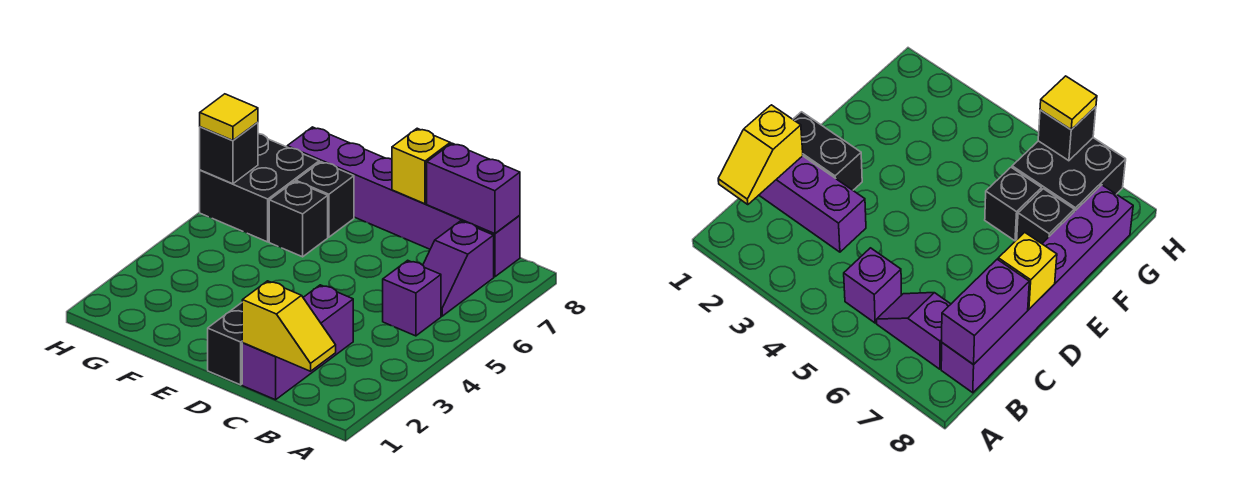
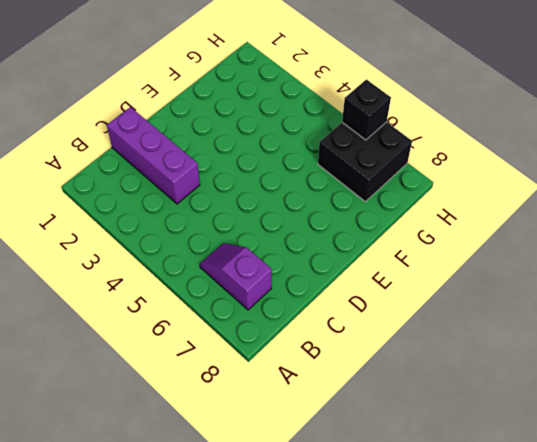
none -> purple 1x1 brick [383,260,441,336]
none -> purple 1x6 brick [287,127,520,277]
none -> black 1x2 brick [208,303,242,385]

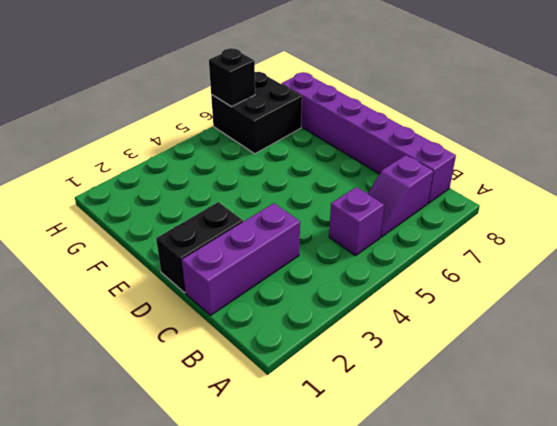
none -> black 1x1 brick [269,181,328,257]
none -> black 1x1 brick [296,162,354,237]
none -> yellow 1x2 slope [242,281,336,371]

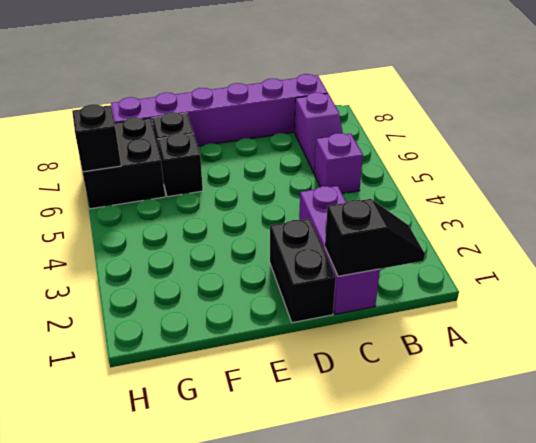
black 1x2 slope [325,199,425,276] -> yellow 1x2 slope [242,281,336,371]
none -> purple 1x2 brick [427,143,520,234]
none -> yellow 1x1 brick [392,128,450,204]
none -> yellow 1x1 tile [200,94,258,140]

